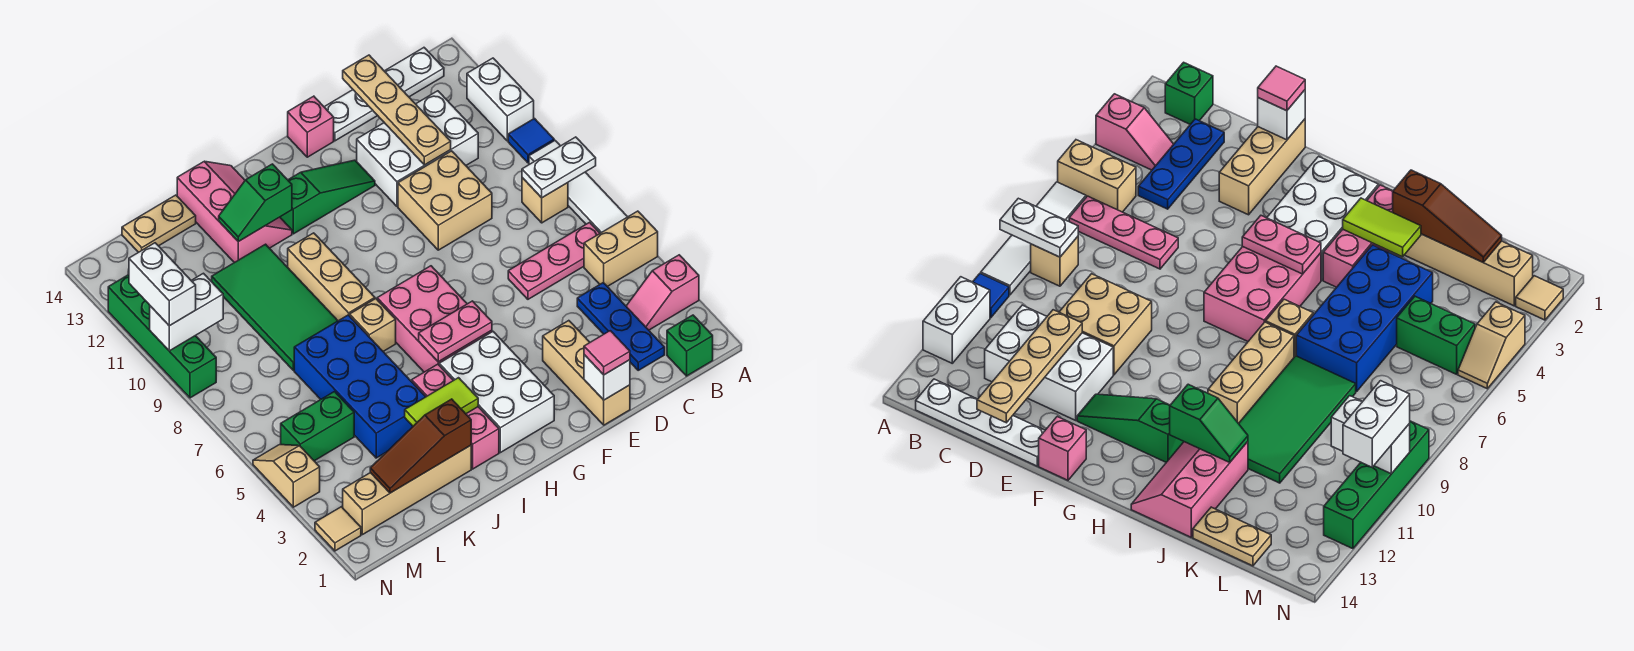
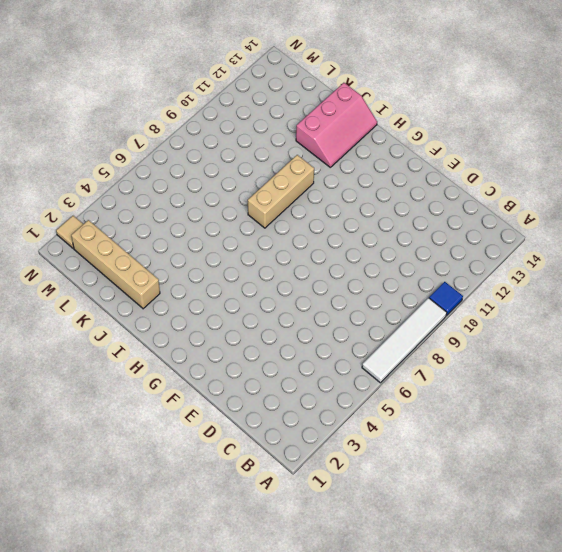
none -> pink 1x2 slope [626,255,699,330]
none -> tan 1x2 brick [584,211,658,287]
none -> white 1x2 brick [467,58,534,141]
none -> green 1x1 brick [667,315,713,376]

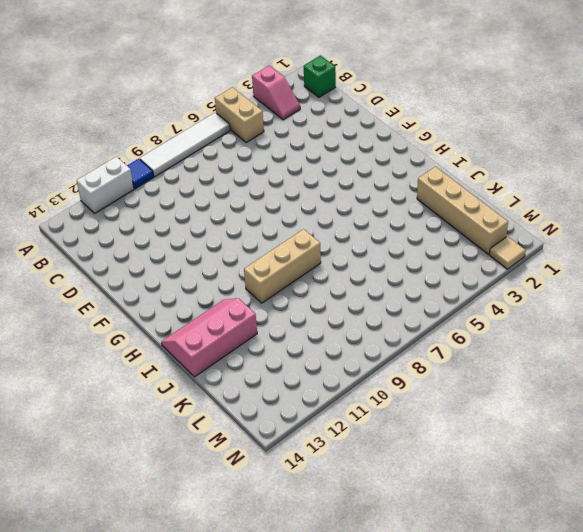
none -> pink 1x3 plate [508,222,600,299]
none -> tan 1x1 brick [522,178,568,223]
none -> white 1x4 plate [325,48,444,141]
none -> blue 1x3 plate [577,282,665,370]

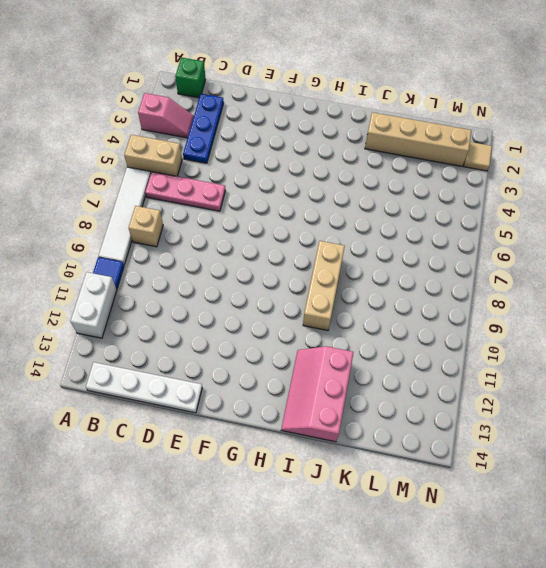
none -> white 2x3 brick [357,91,478,206]
none -> tan 2x2 brick [398,151,492,250]
none -> tan 1x3 brick [543,321,630,425]
none -> green 1x3 slope [280,160,375,234]

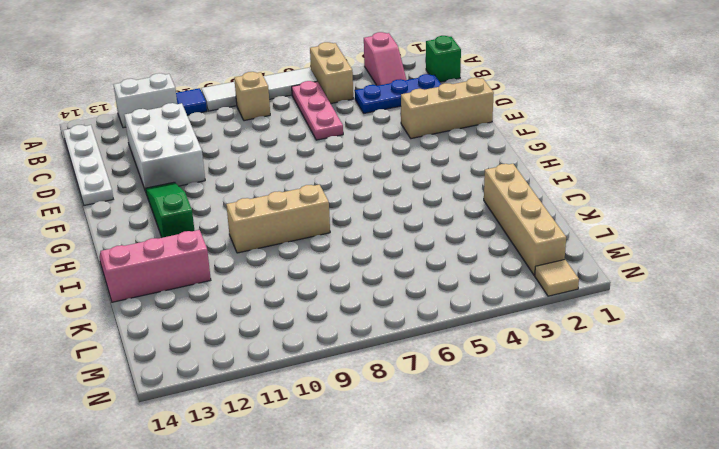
none -> tan 2x2 brick [398,151,492,250]
none -> pink 1x1 brick [288,96,334,157]
none -> white 2x3 brick [439,332,554,453]
none -> pink 2x3 brick [377,266,492,372]

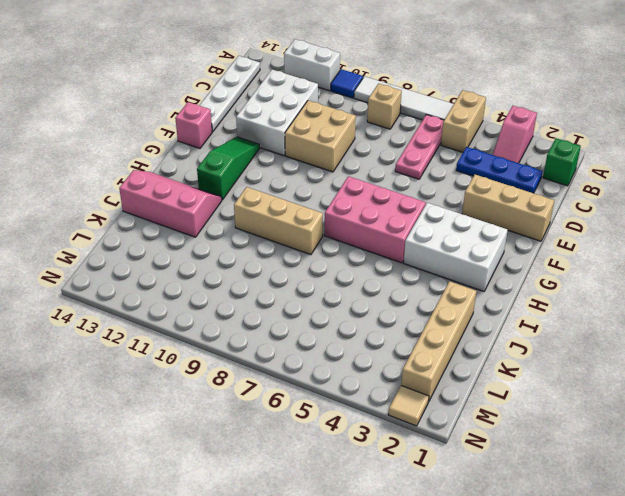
none -> pink 1x3 brick [412,364,499,469]
none -> tan 1x1 brick [350,299,396,351]
none -> blue 2x4 brick [294,315,426,458]
none -> green 2x4 tile [212,244,338,371]

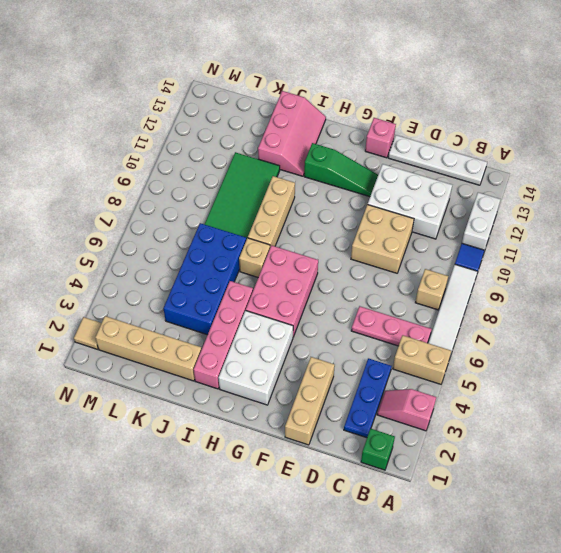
pink 1x4 brick [194,281,253,389] -> pink 1x3 brick [412,364,499,469]
none -> tan 1x2 plate [122,195,196,252]
none -> green 1x2 brick [281,392,354,461]
none -> tan 1x2 slope [253,445,320,507]
none -> green 1x4 brick [108,275,216,398]

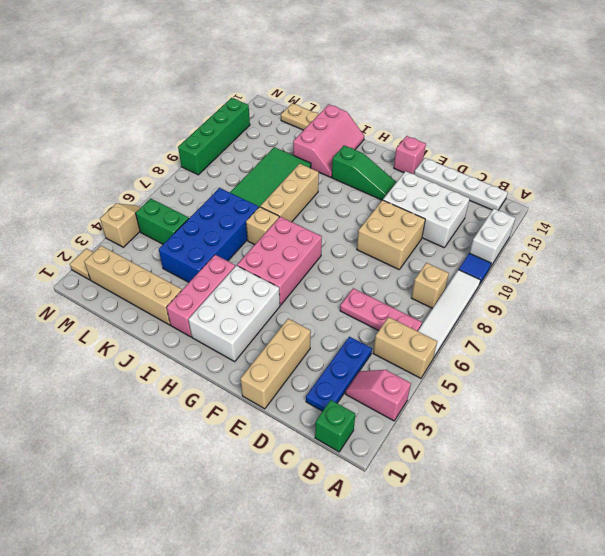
none -> white 1x2 plate [522,137,596,198]
none -> tan 1x4 plate [343,55,451,165]
none -> white 1x1 brick [584,355,630,400]
none -> pink 1x2 plate [419,301,492,362]

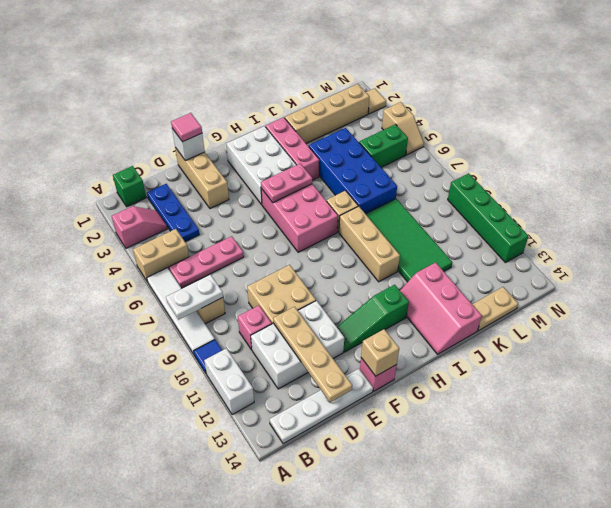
pink 1x1 brick [238,305,272,350] -> none
tan 1x1 brick [361,329,399,376] -> none
none -> lime 1x2 tile [405,378,478,426]
none -> green 1x2 slope [219,164,292,242]
none -> brown 1x3 slope [370,399,471,493]
none -> white 1x2 brick [150,273,223,351]

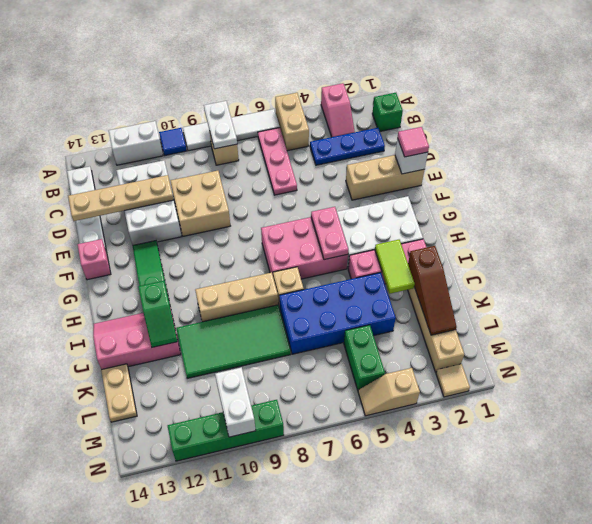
none -> white 1x2 brick [129,243,196,326]

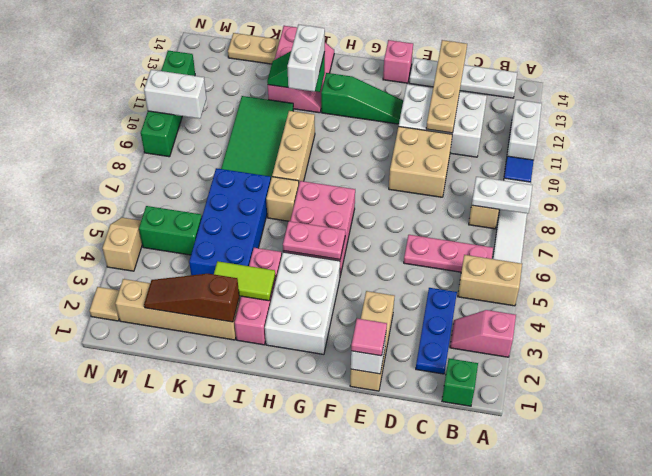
white 1x2 brick [287,25,325,92] -> white 1x2 brick moved to [129,243,196,326]

